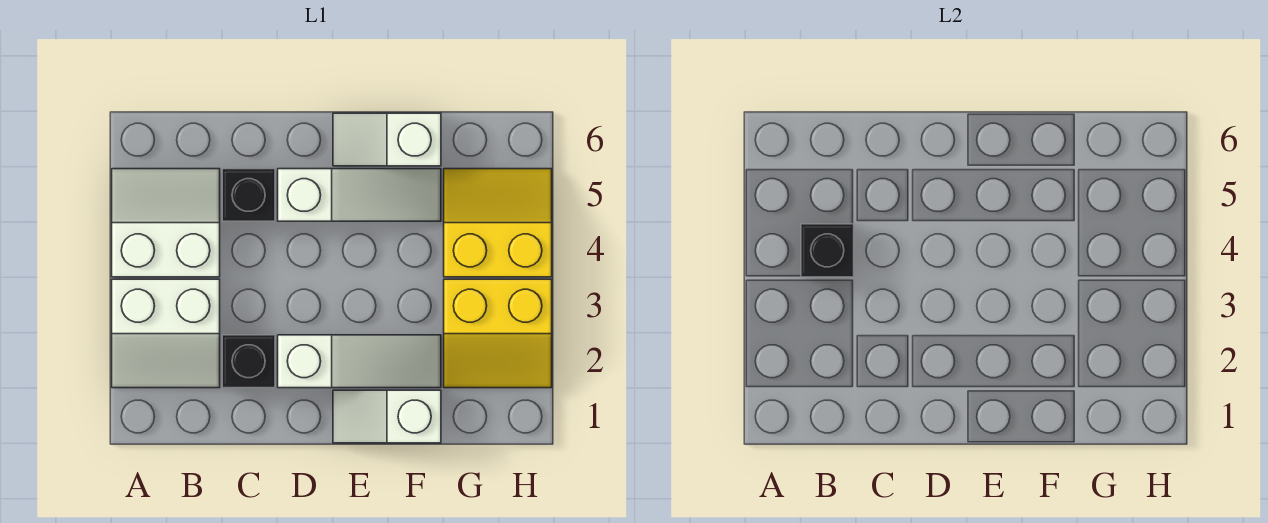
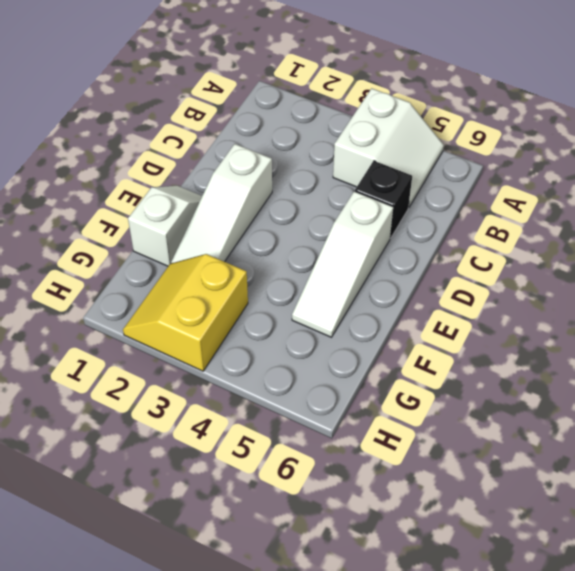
none -> white 2x2 slope [112,279,220,388]
none -> black 1x1 brick [222,335,275,388]

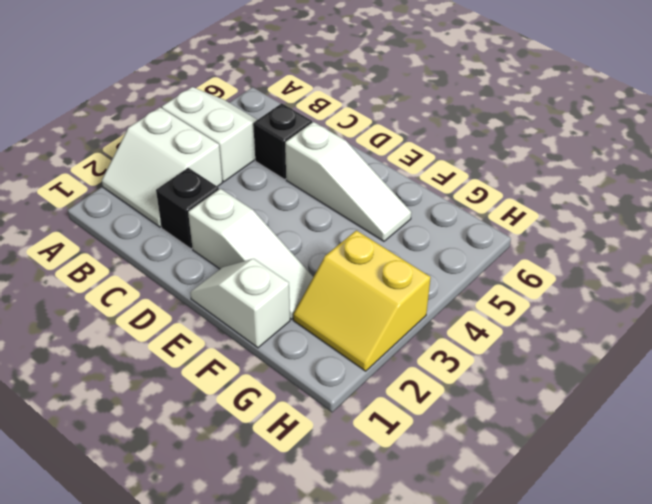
none -> white 1x2 slope [333,113,441,166]
none -> yellow 2x2 slope [444,169,552,277]

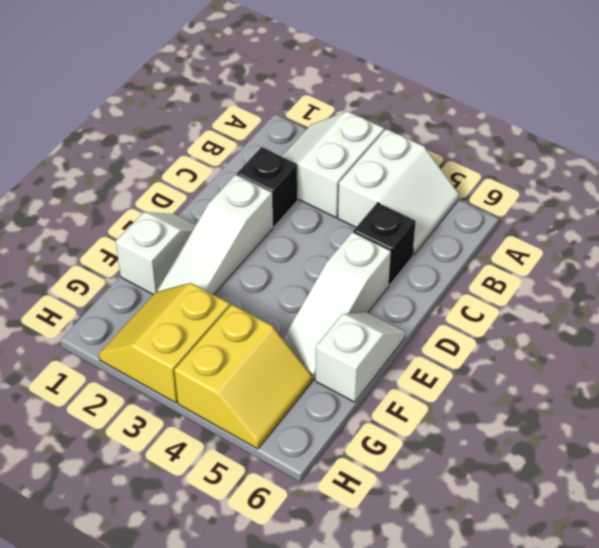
none -> black 1x1 brick [801,224,854,277]

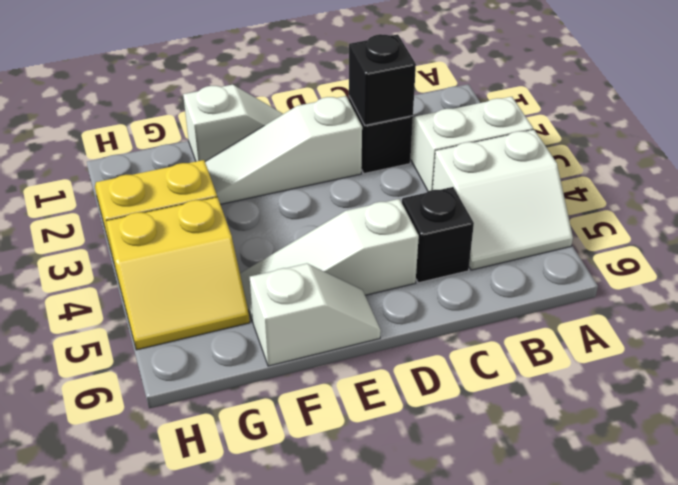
black 1x1 brick [349,34,416,125] -> black 1x1 brick moved to [801,224,854,277]

